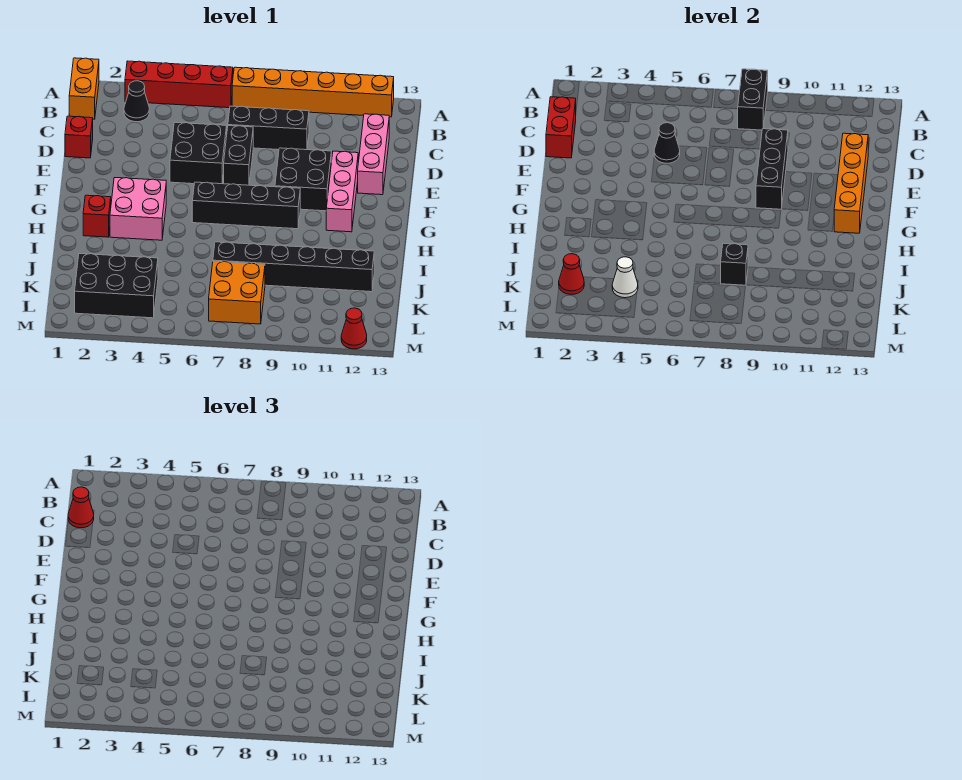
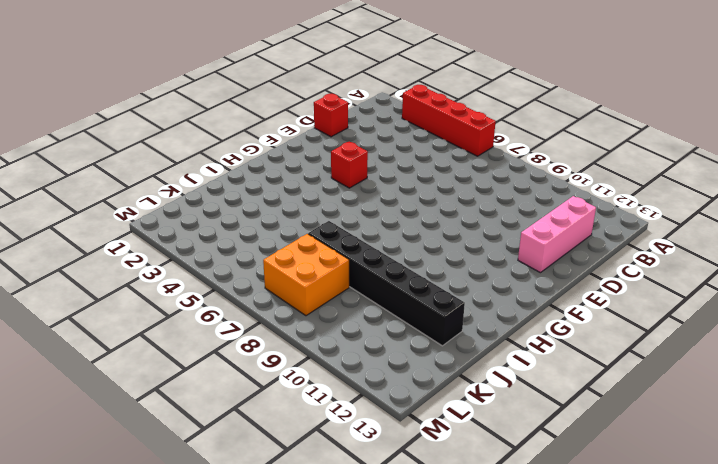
red 1x1 brick [331,141,368,188] -> red 1x1 brick moved to [83,195,111,237]
none -> orange 1x2 brick [69,58,99,119]
none -> orange 1x6 brick [232,67,394,117]
none -> black 1x1 cone [124,81,149,122]

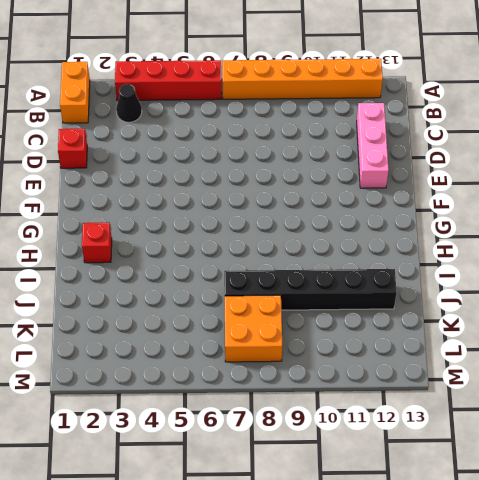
none -> black 1x3 brick [228,106,309,150]
none -> black 2x2 brick [170,122,227,184]
none -> black 1x2 brick [224,126,253,185]

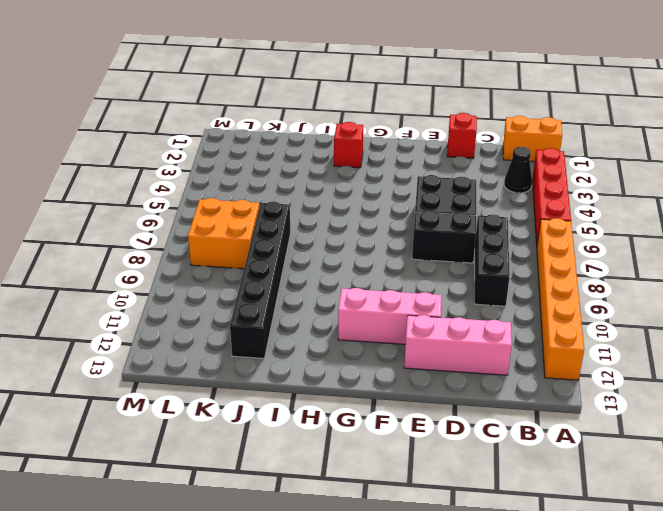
none -> black 2x2 brick [275,148,331,211]
none -> pink 2x2 brick [110,178,166,240]
none -> black 1x4 brick [192,182,300,229]

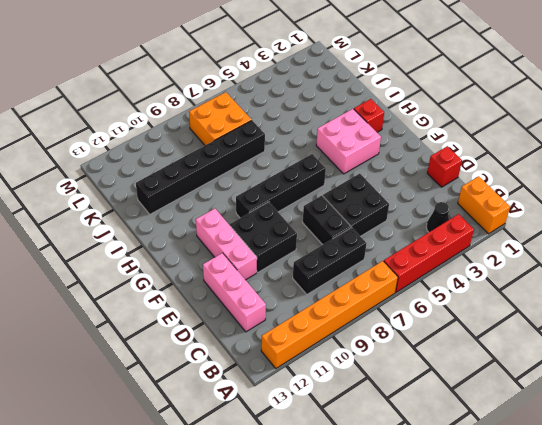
none -> black 2x3 brick [75,254,158,318]
none -> red 1x1 cone [341,308,367,349]
none -> black 1x2 brick [738,69,768,130]

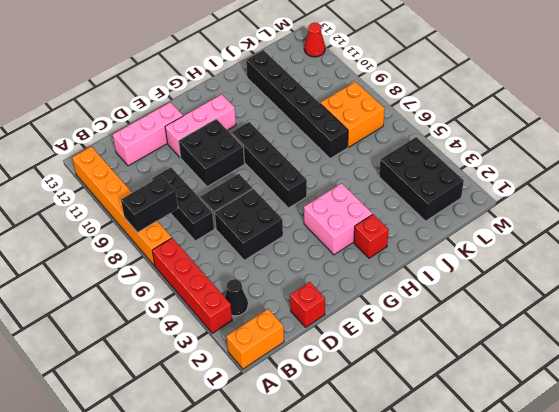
none -> red 1x2 brick [546,97,576,158]
none -> black 1x1 cone [654,123,680,163]
none -> black 1x3 brick [756,128,788,209]

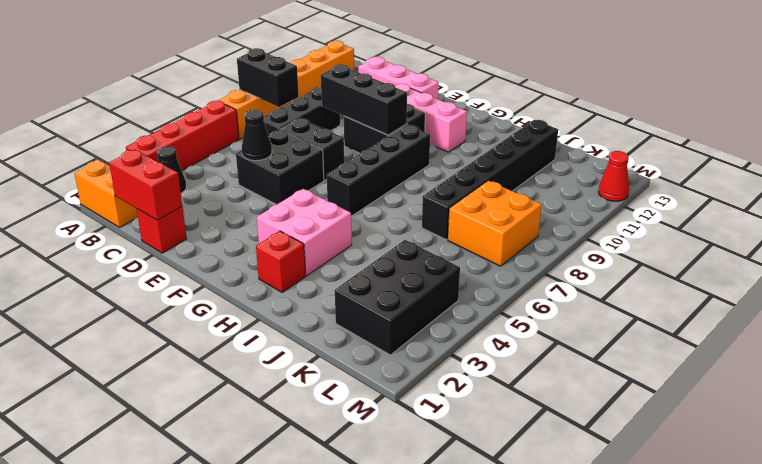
none -> orange 1x4 brick [834,133,868,233]
none -> black 1x1 brick [720,243,748,285]
none -> red 1x1 cone [559,254,584,294]

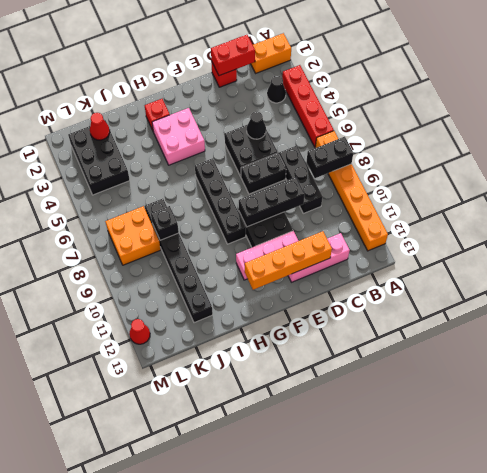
none -> white 1x1 cone [612,257,638,298]
none -> red 1x1 cone [68,487,94,528]

